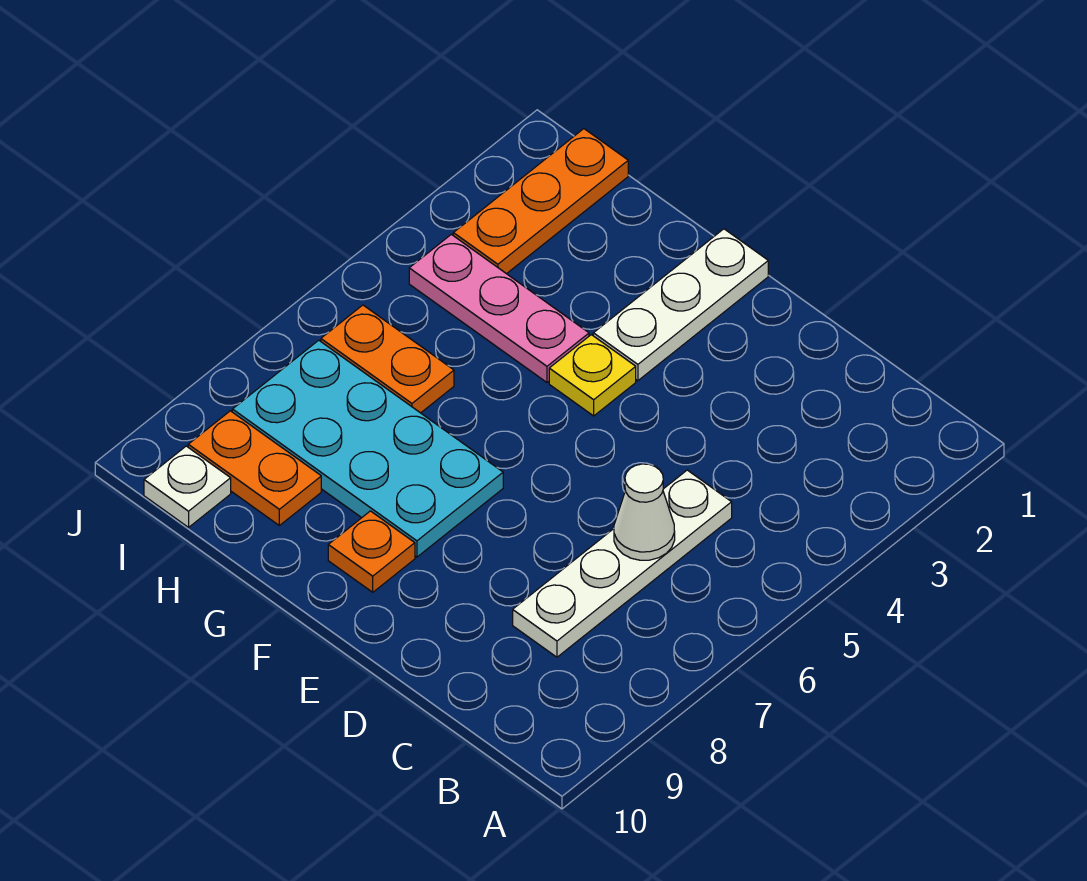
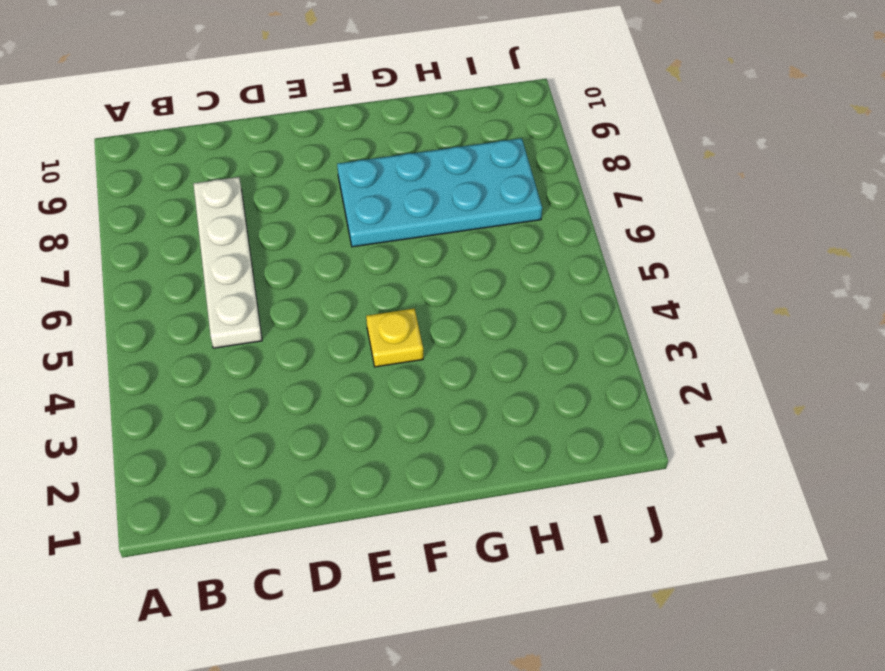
none -> white 1x3 plate [593,229,768,381]
none -> orange 1x1 plate [328,511,415,592]

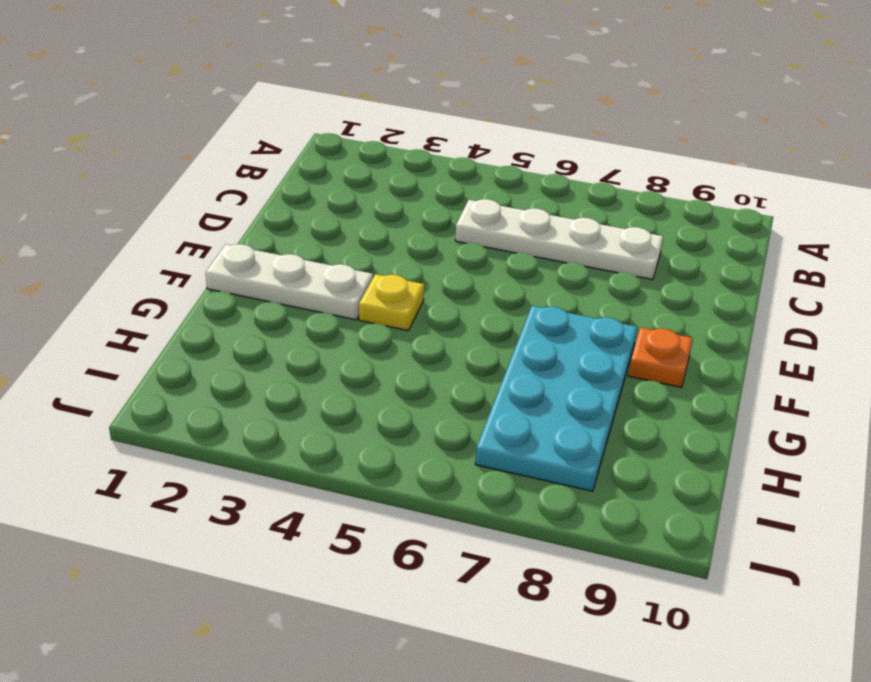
none -> pink 1x3 plate [409,234,589,382]
none -> orange 1x2 plate [321,305,454,413]

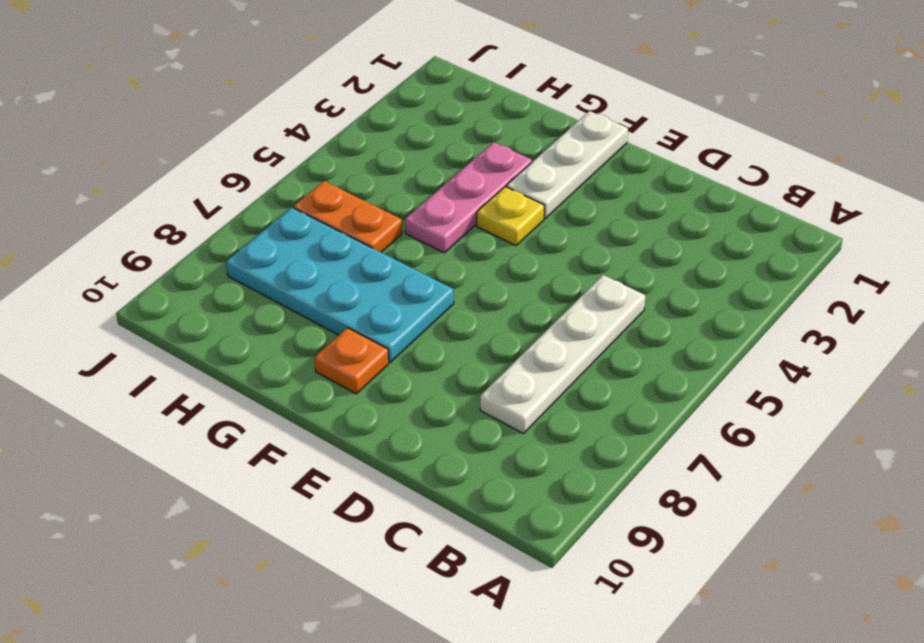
pink 1x3 plate [405,142,532,253] -> pink 1x3 plate turned to [409,234,589,382]
none -> orange 1x2 plate [188,411,321,525]
none -> orange 1x3 plate [453,129,628,274]

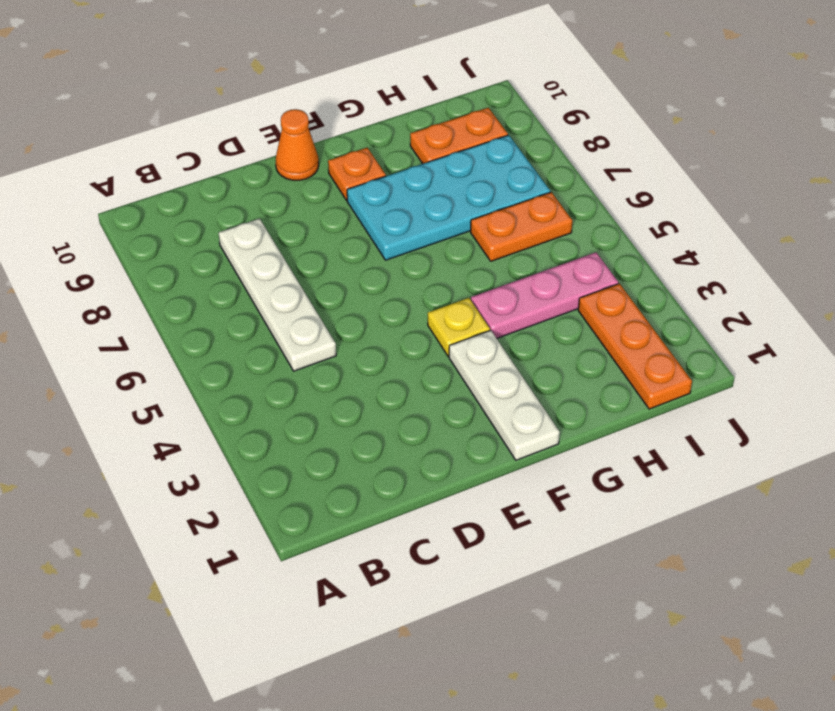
orange 1x1 cone [276,109,319,180] -> none
none -> white 1x1 plate [144,446,231,527]
none -> white 1x1 cone [614,464,675,560]

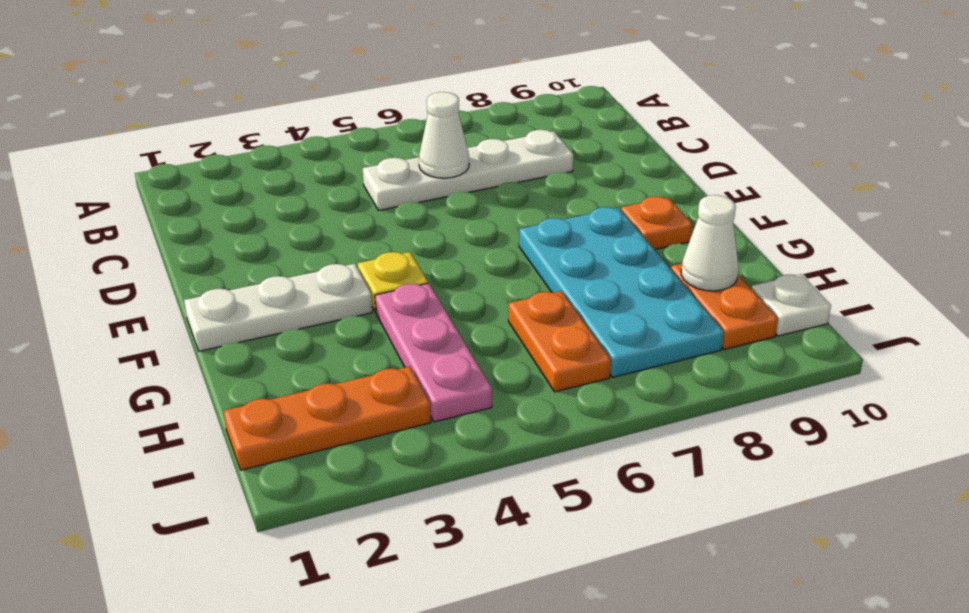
white 1x1 cone [681,195,739,291] -> none

